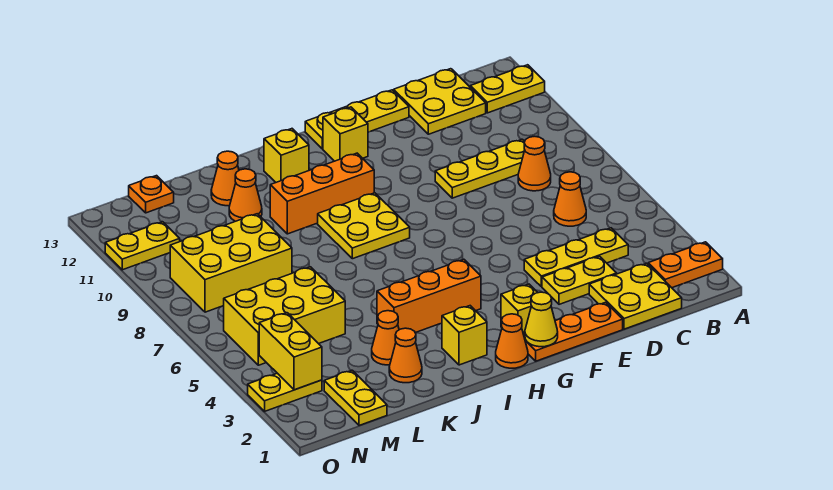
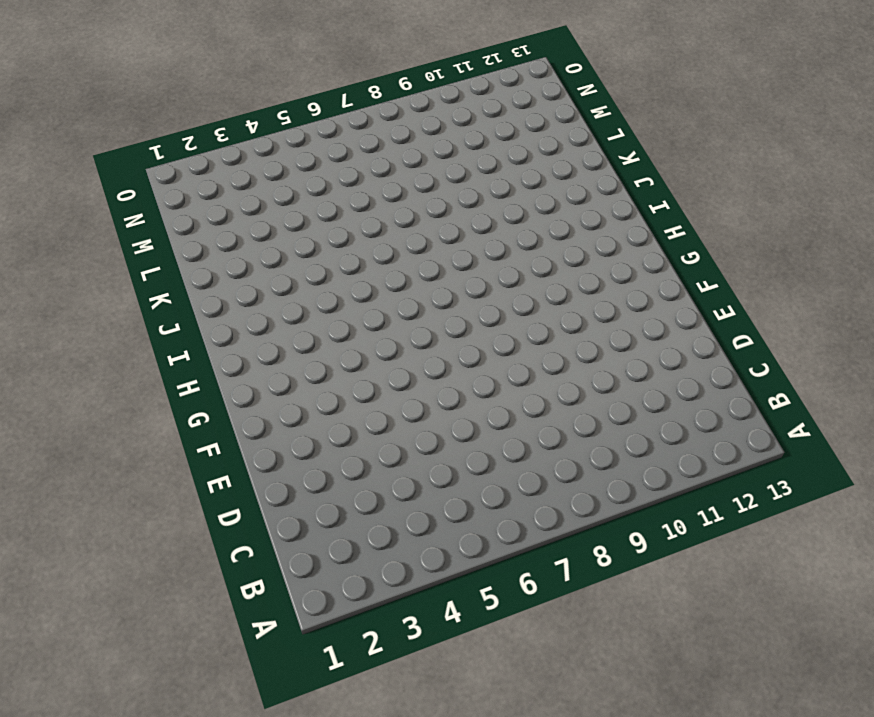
none -> orange 1x2 plate [648,242,723,288]
none -> yellow 1x2 plate [470,65,545,113]
none -> yellow 2x2 plate [589,263,682,329]
none -> yellow 1x3 plate [524,228,628,287]

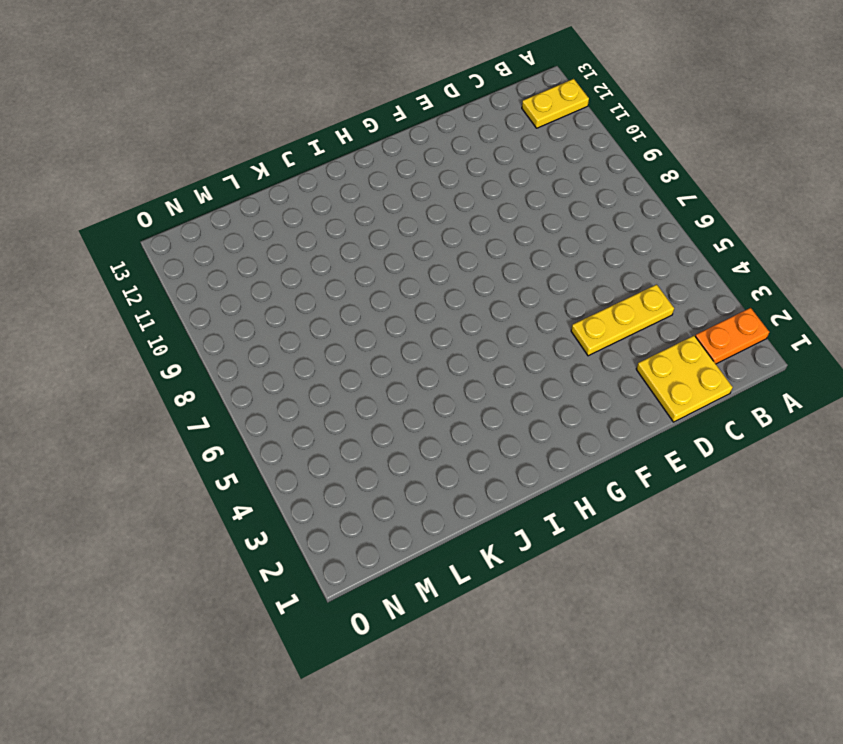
none -> orange 1x1 cone [554,172,586,226]
none -> orange 1x1 cone [518,136,551,191]
none -> yellow 1x3 plate [435,139,525,198]
none -> yellow 2x2 plate [394,69,486,134]

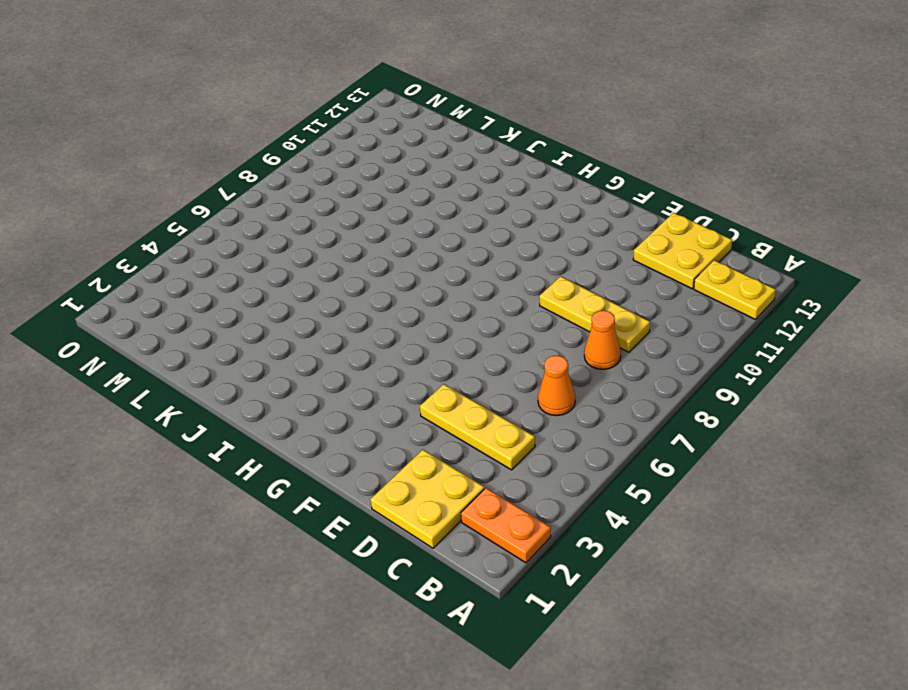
none -> yellow 1x2 plate [542,256,617,304]
none -> orange 1x3 plate [523,302,623,361]
none -> yellow 1x3 plate [305,90,409,149]
none -> yellow 1x1 brick [501,284,538,332]

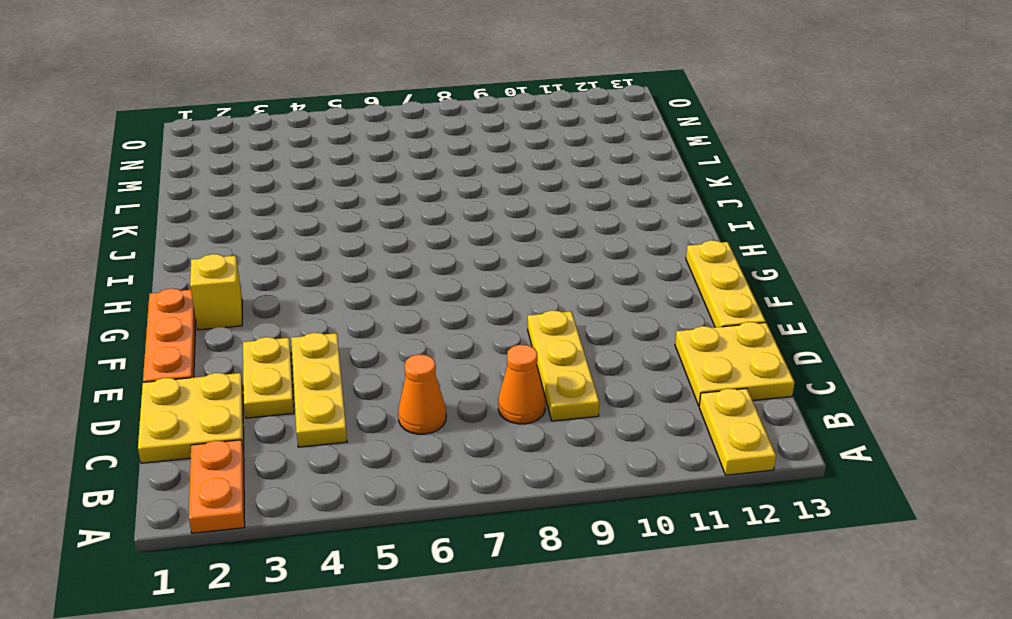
none -> yellow 1x1 brick [323,107,368,161]
none -> orange 1x1 cone [496,314,528,368]
none -> orange 1x3 brick [377,259,481,333]
none -> yellow 2x2 plate [318,193,410,259]

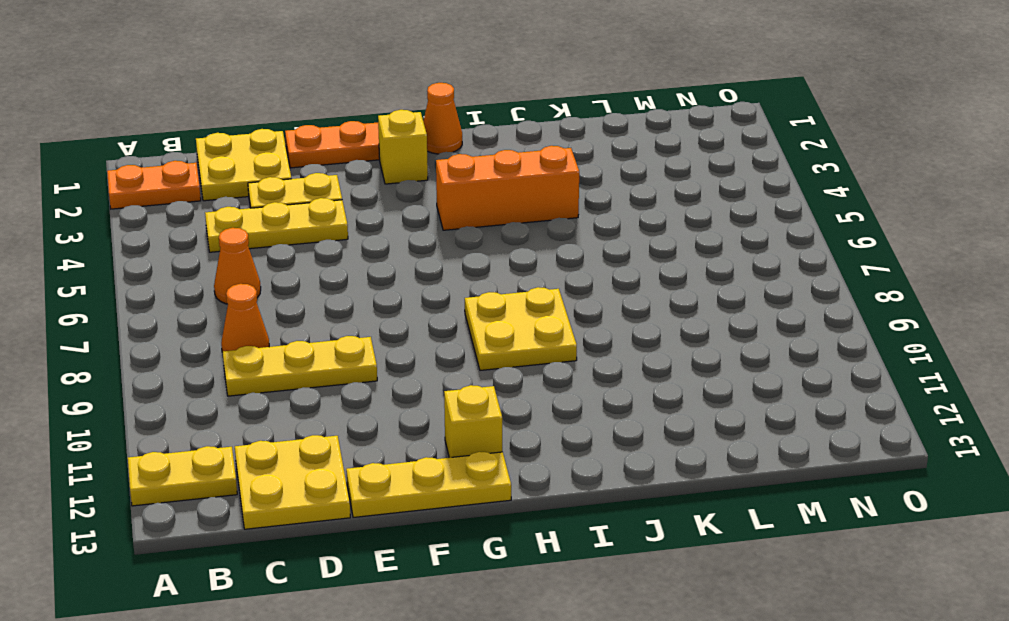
none -> orange 1x3 brick [270,153,374,234]
none -> yellow 1x1 brick [442,306,487,365]
none -> yellow 1x1 brick [264,129,309,182]
none -> orange 1x1 cone [389,328,422,383]

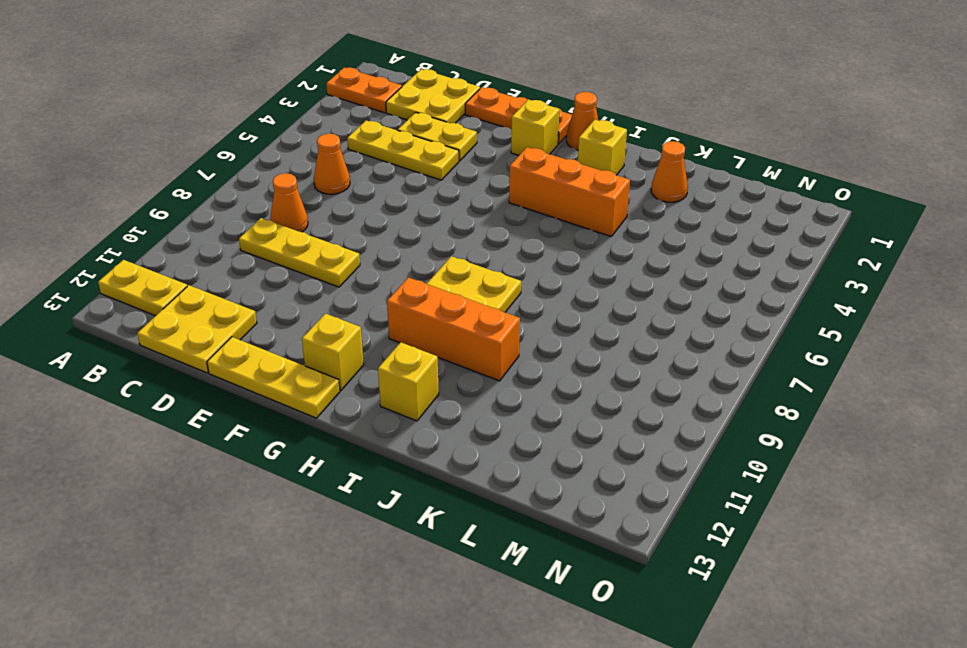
none -> orange 1x1 cone [372,311,399,365]
none -> orange 1x1 cone [229,169,262,221]
none -> orange 1x1 cone [211,151,239,206]
none -> yellow 2x3 brick [224,267,345,365]

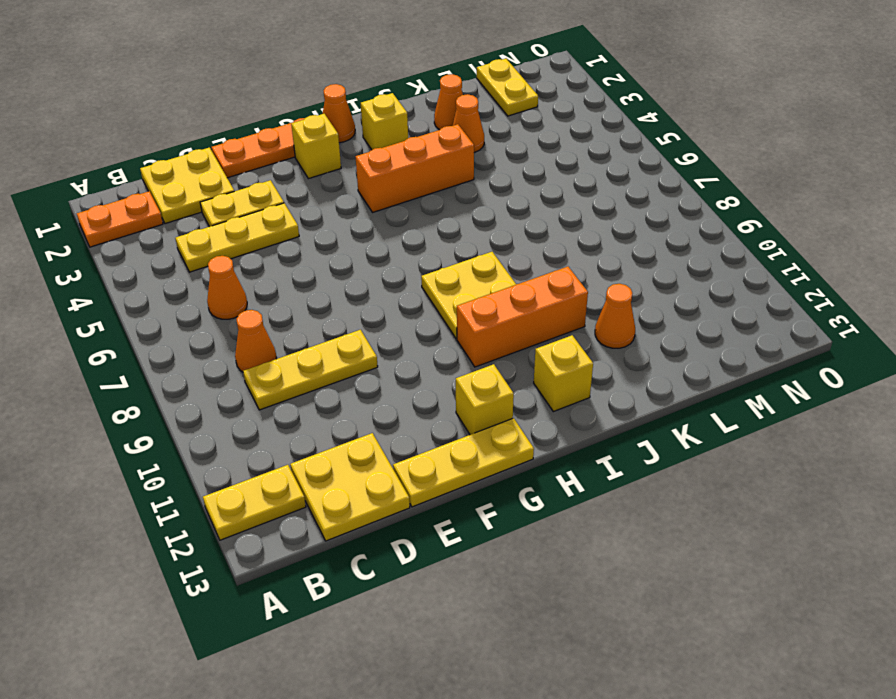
none -> orange 1x1 cone [211,151,239,206]
none -> yellow 2x3 brick [224,267,345,365]
none -> yellow 2x3 brick [170,214,292,312]
none -> orange 1x1 plate [129,176,174,213]

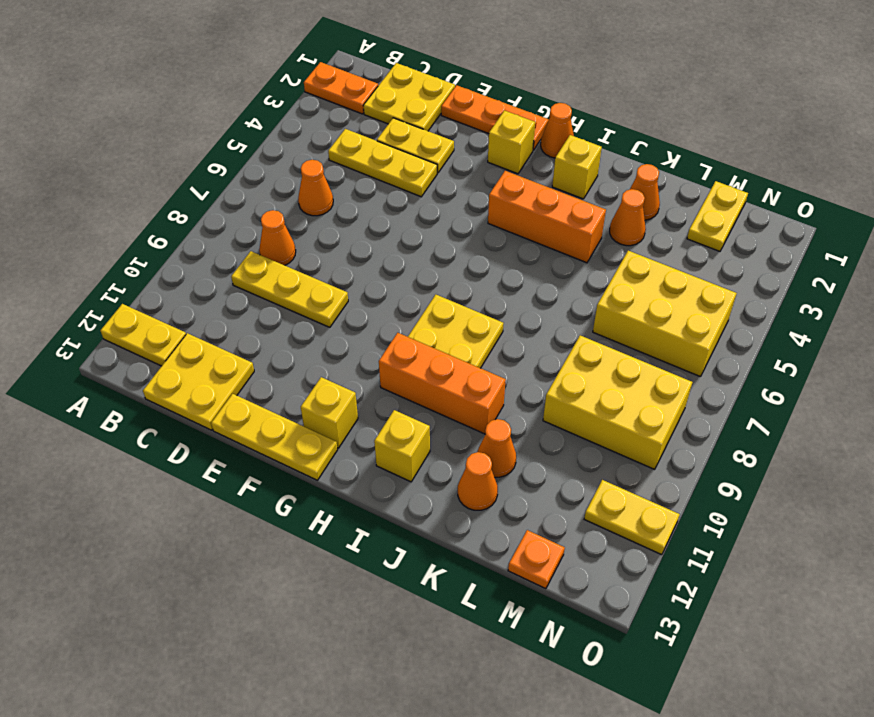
none -> yellow 1x2 plate [248,373,322,411]
none -> yellow 1x1 cone [525,292,558,347]
none -> yellow 1x2 brick [259,313,322,390]

